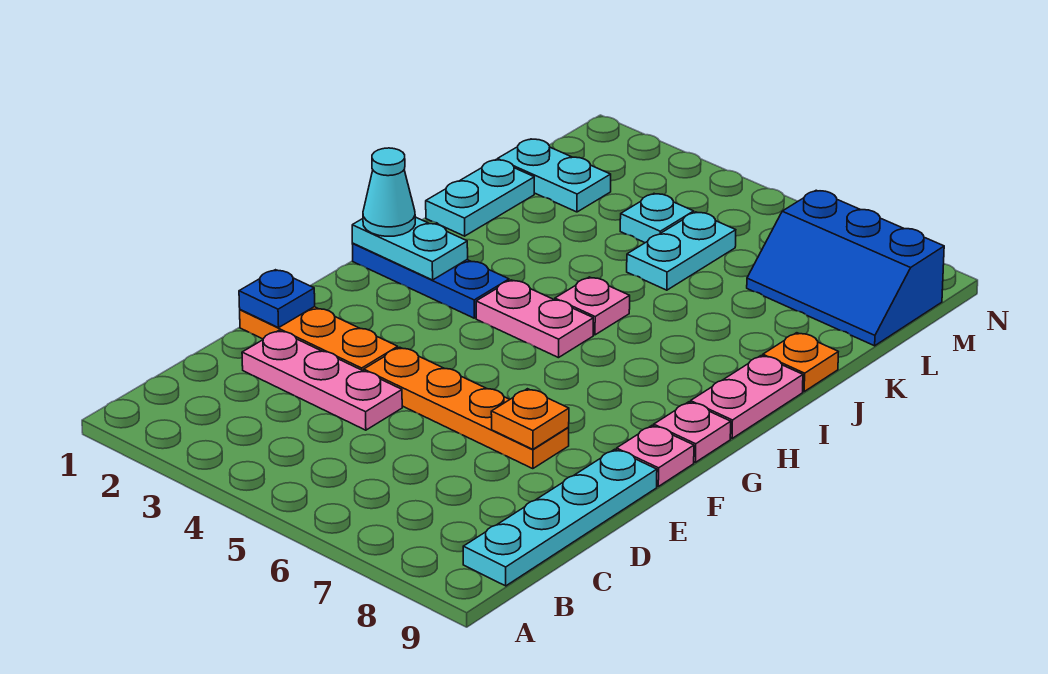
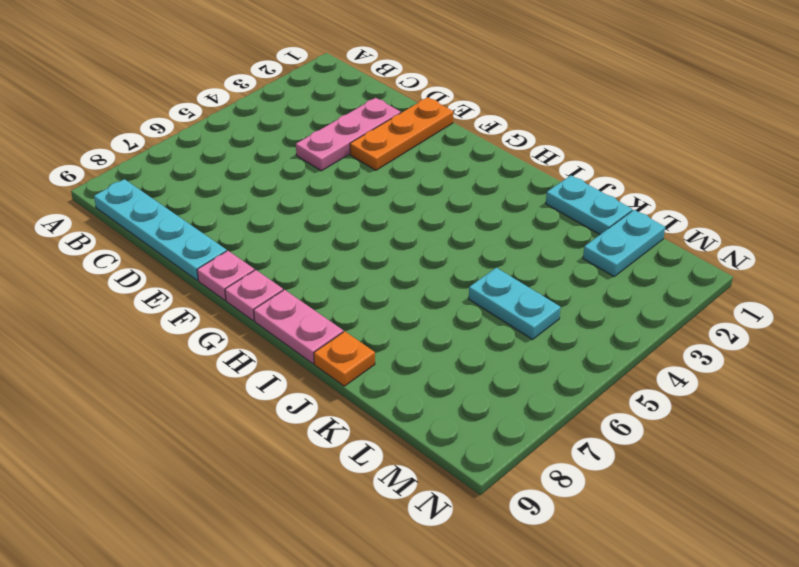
none -> orange 1x4 plate [364,347,569,469]
none -> blue 1x3 plate [353,243,509,318]
none -> pink 1x2 plate [476,280,593,358]

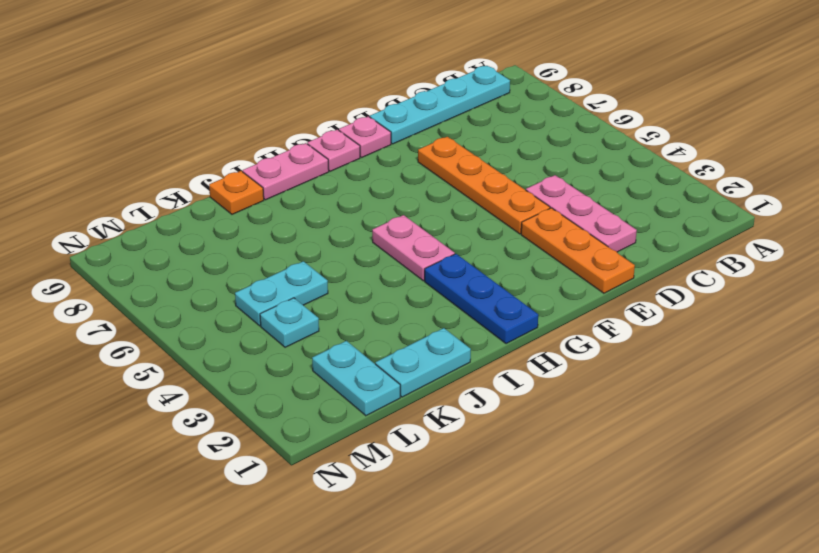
none -> pink 1x1 plate [555,277,630,335]
none -> blue 2x3 slope [747,190,944,346]
none -> blue 1x1 plate [239,270,315,328]

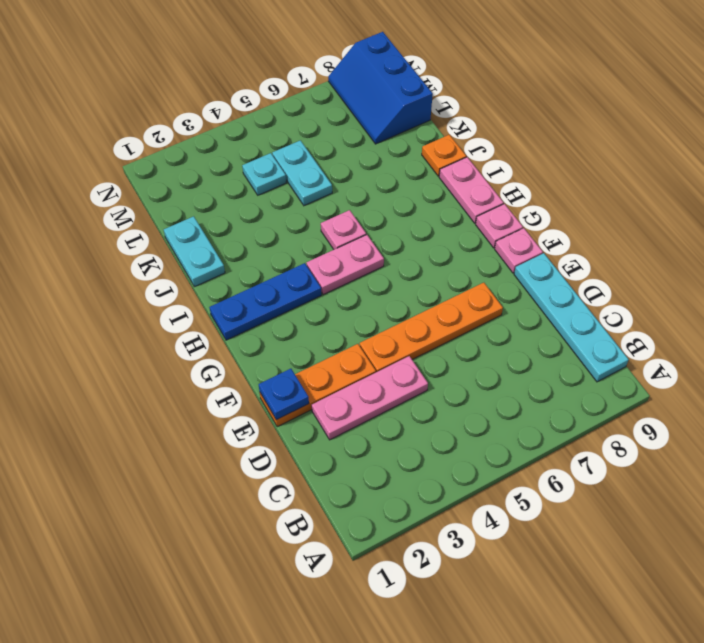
blue 2x3 slope [328,32,433,144] -> blue 2x3 slope turned to [747,190,944,346]
none -> cyan 1x2 plate [497,139,611,212]
none -> orange 1x1 plate [491,389,569,449]
none -> cyan 1x2 plate [352,217,468,280]

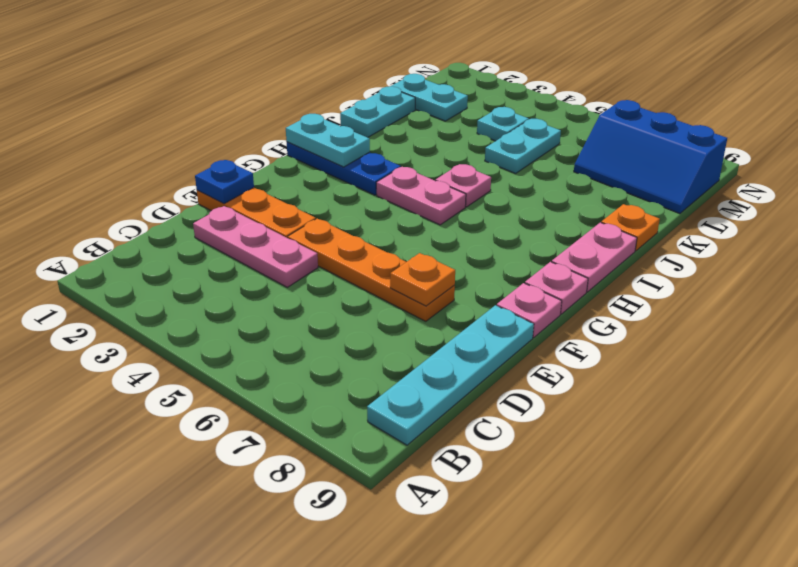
none -> cyan 1x1 cone [363,148,415,236]

